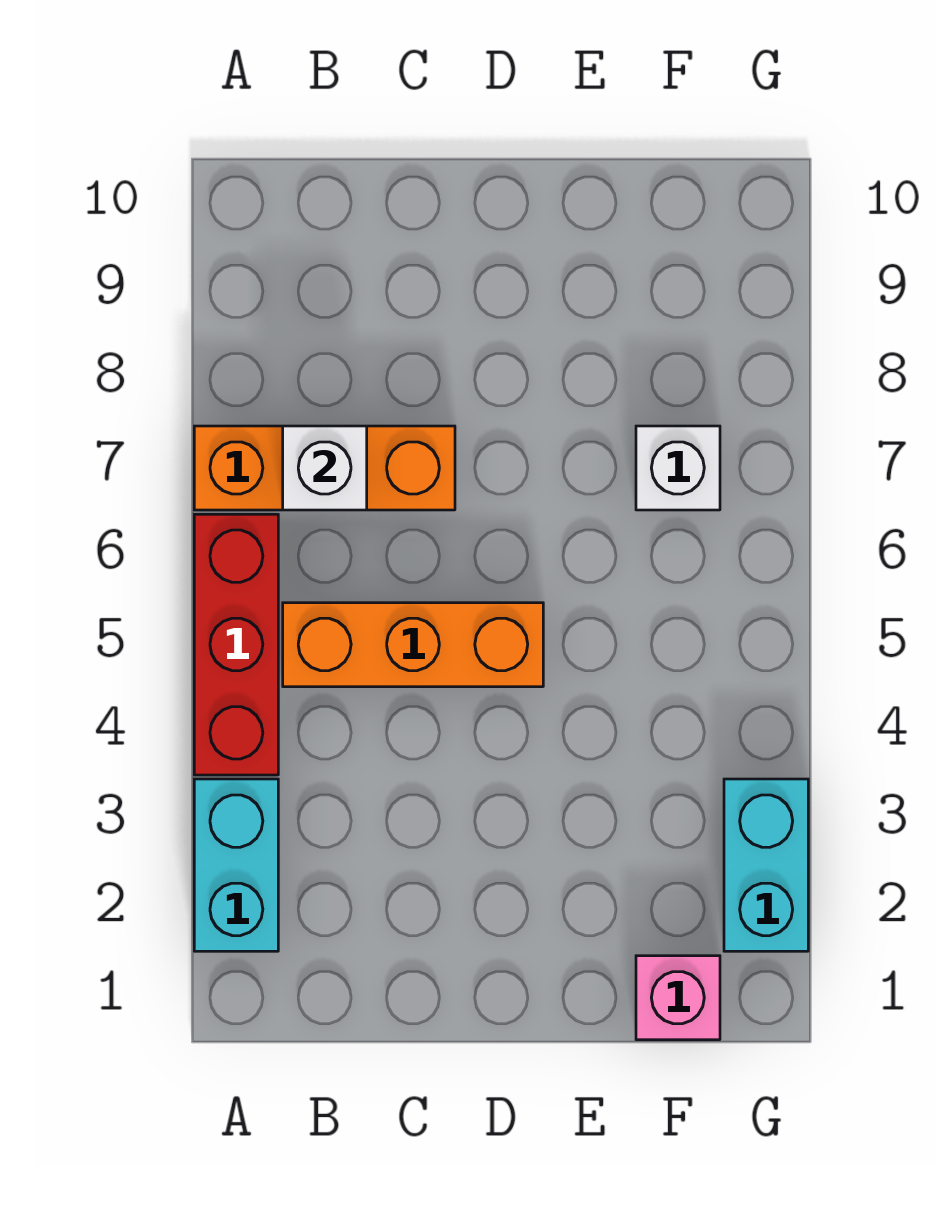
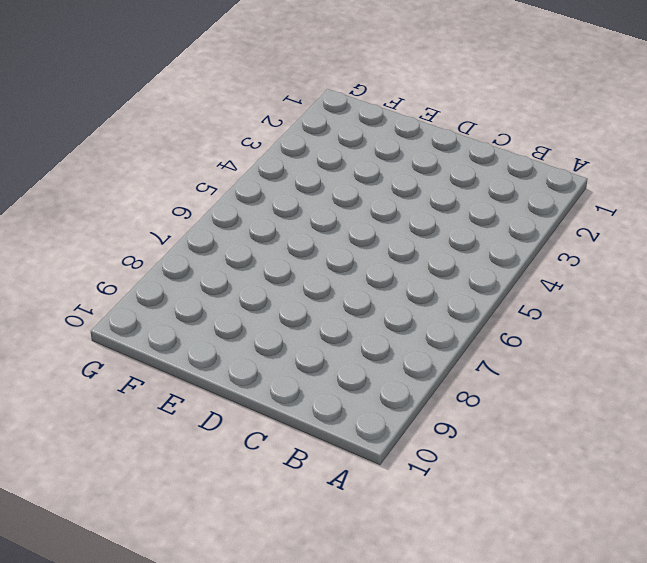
none -> cyan 1x2 brick [194,779,278,951]
none -> red 1x3 brick [194,514,278,775]

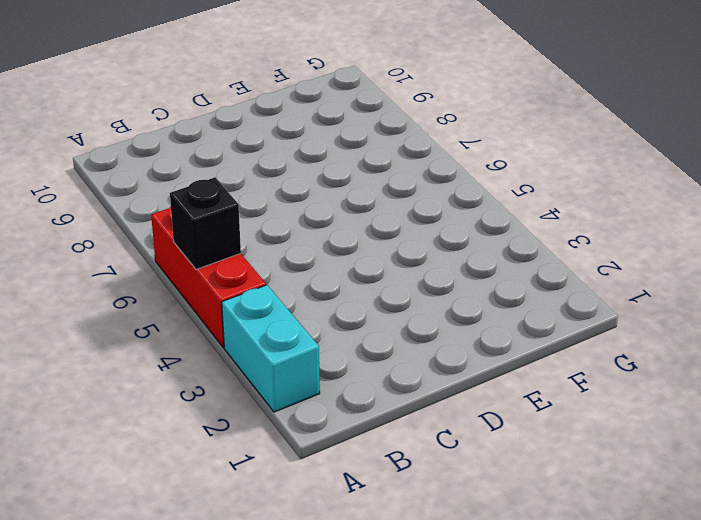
black 1x1 brick [170,177,241,269] -> none
none -> orange 1x3 brick [194,426,455,510]
none -> orange 1x3 brick [283,603,543,687]

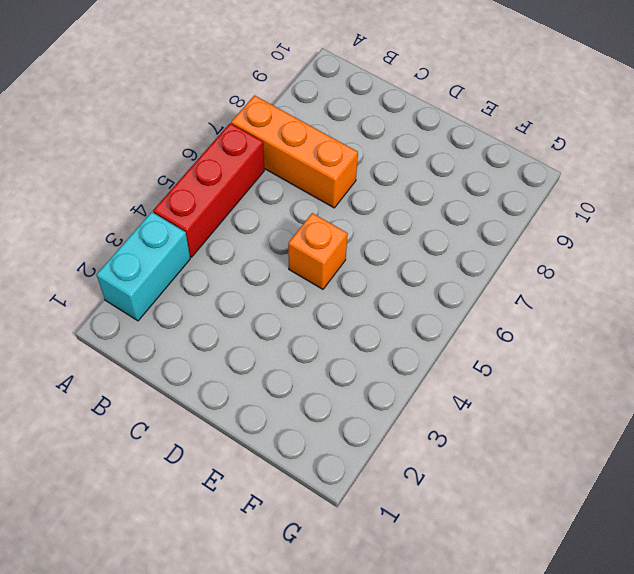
orange 1x1 brick [288,213,348,289] -> orange 1x3 brick [283,603,543,687]
none -> pink 1x1 brick [636,956,720,1040]
none -> white 1x1 brick [636,426,720,510]

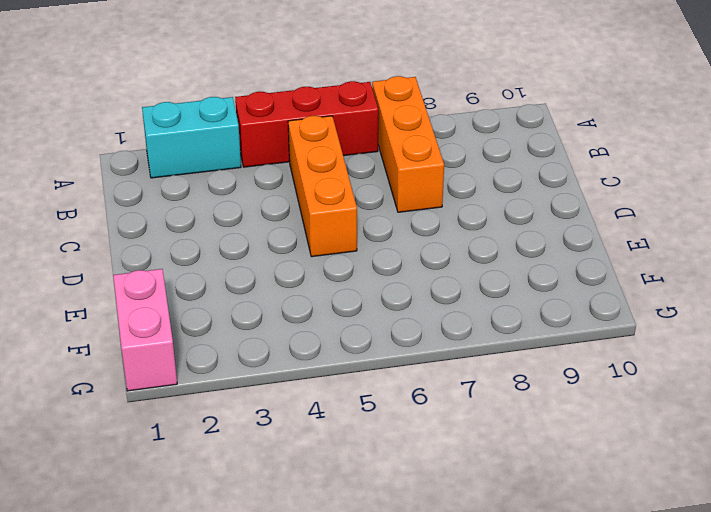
pink 1x2 brick [113,269,177,391] -> pink 1x1 brick [636,956,720,1040]
none -> white 1x1 brick [636,426,720,510]
none -> cyan 1x2 brick [724,779,808,951]

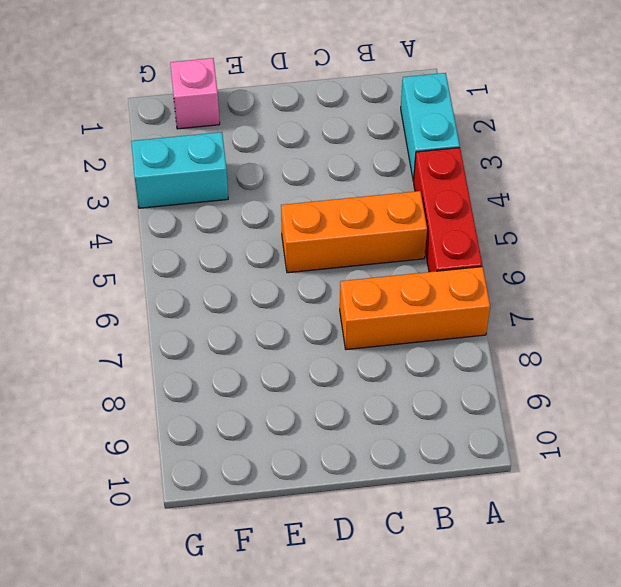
cyan 1x2 brick [131,132,228,208] -> cyan 1x2 brick turned to [724,779,808,951]
none -> white 1x1 brick [636,426,720,510]
none -> white 1x1 brick [283,426,367,510]

